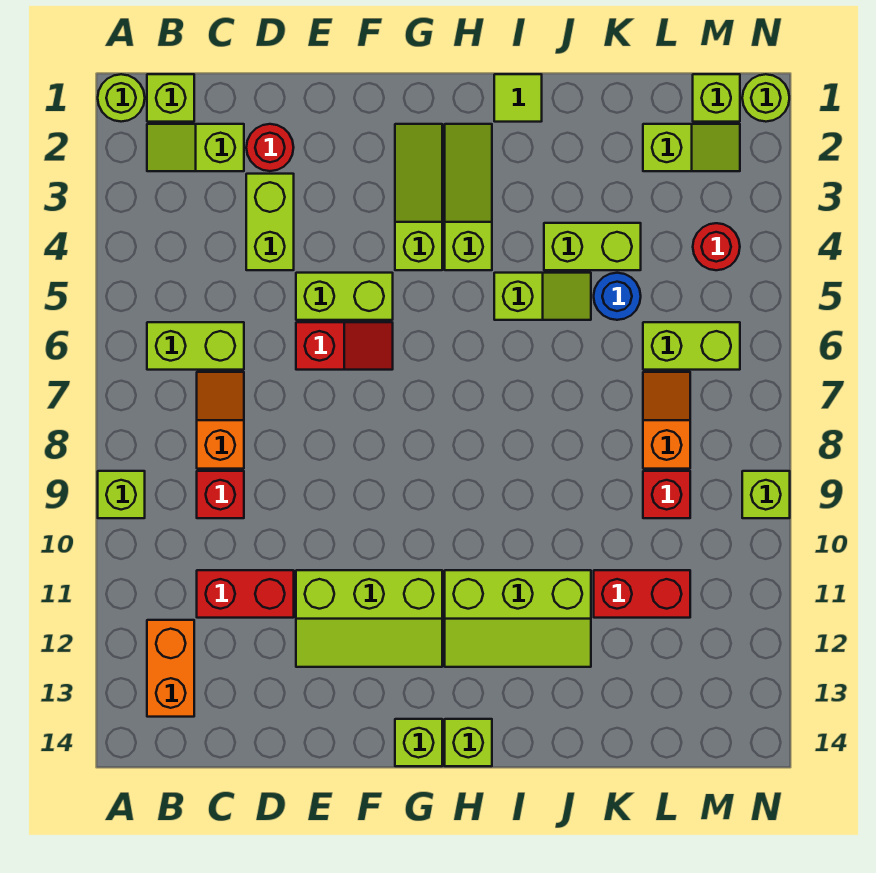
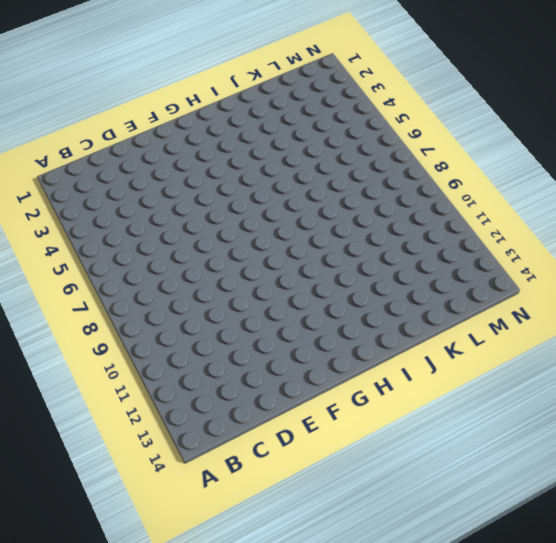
none -> lime 1x1 round brick [98,74,145,122]
none -> lime 1x1 brick [98,471,145,518]
none -> lime 1x1 brick [147,74,194,122]
none -> lime 1x2 slope [147,124,244,171]

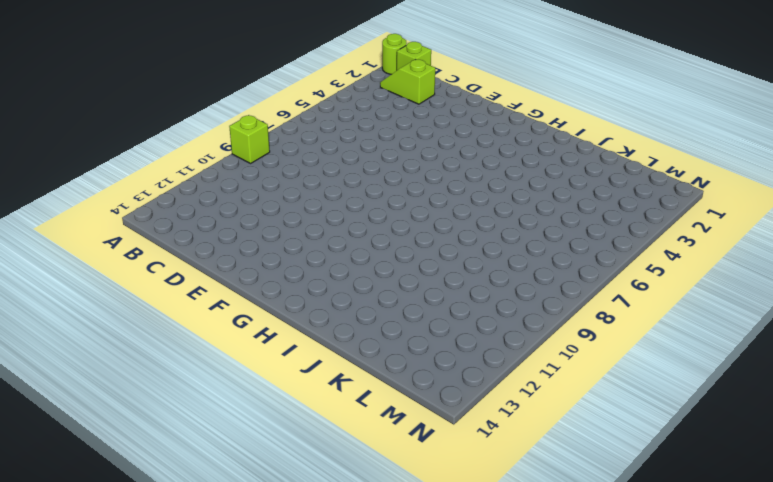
none -> lime 1x2 brick [147,322,244,370]
none -> orange 1x2 brick [147,620,194,717]
none -> orange 1x2 slope [197,372,244,469]
none -> red 1x1 brick [197,471,244,518]

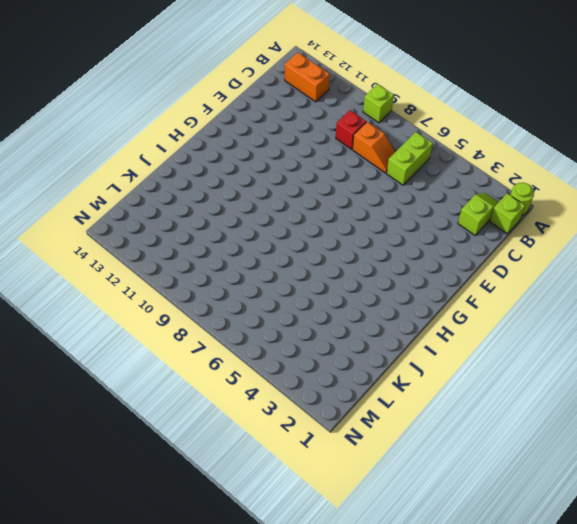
none -> red 1x2 brick [197,570,294,618]
none -> red 1x1 round brick [246,124,294,171]
none -> lime 1x2 brick [246,174,294,270]
none -> lime 1x2 brick [296,273,393,320]

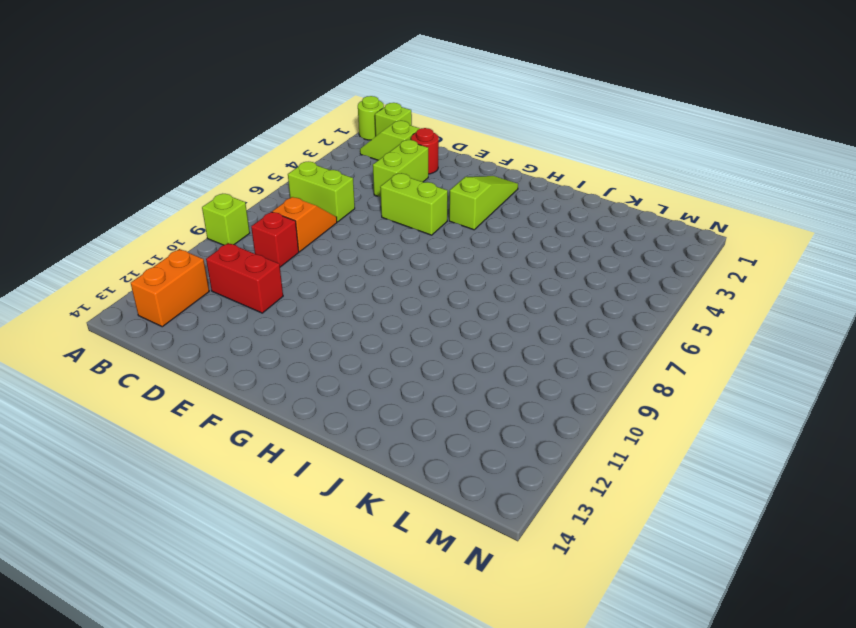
none -> red 1x2 slope [296,322,393,370]
none -> lime 2x3 slope [296,570,442,667]
none -> lime 1x1 brick [395,719,442,766]
none -> lime 1x3 slope [445,124,492,270]

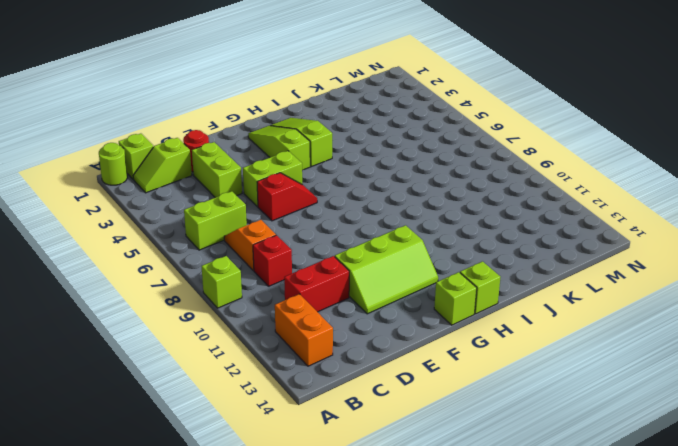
none -> lime 2x3 slope [445,570,591,667]
none -> lime 1x1 tile [494,74,542,122]
none -> lime 1x2 slope [494,273,591,320]
none -> lime 1x2 brick [544,223,641,270]

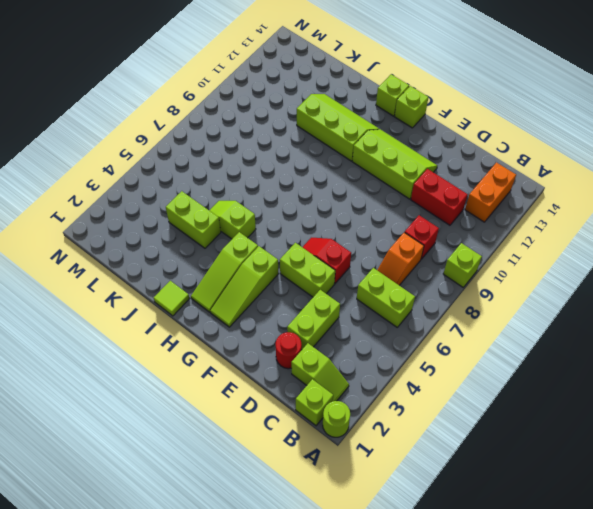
none -> blue 1x1 round brick [594,273,641,320]
none -> red 1x2 brick [594,570,690,618]
none -> lime 1x2 slope [643,124,740,171]
none -> lime 1x2 brick [643,322,740,370]

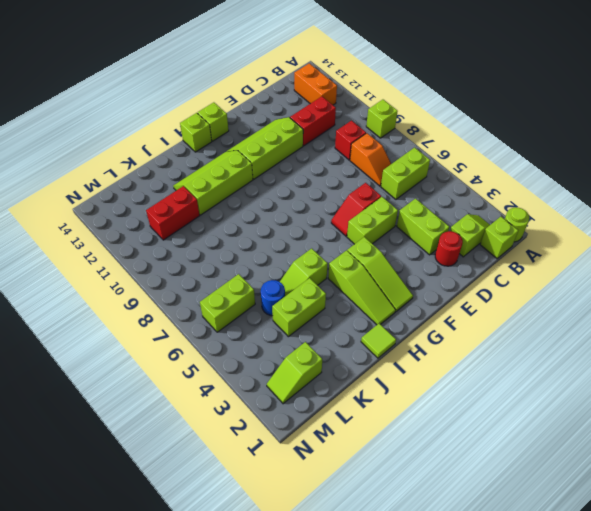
none -> orange 1x2 slope [643,372,690,469]
none -> red 1x1 brick [643,471,690,518]
none -> lime 1x1 brick [693,74,740,122]
none -> red 1x1 round brick [693,223,740,270]

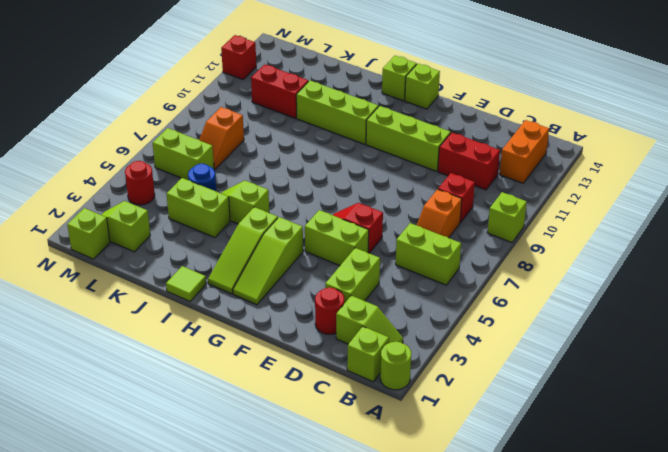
red 1x1 brick [221,35,256,79] -> red 1x1 brick moved to [643,471,690,518]
none -> lime 1x1 round brick [742,74,789,122]
none -> lime 1x1 brick [742,471,790,518]

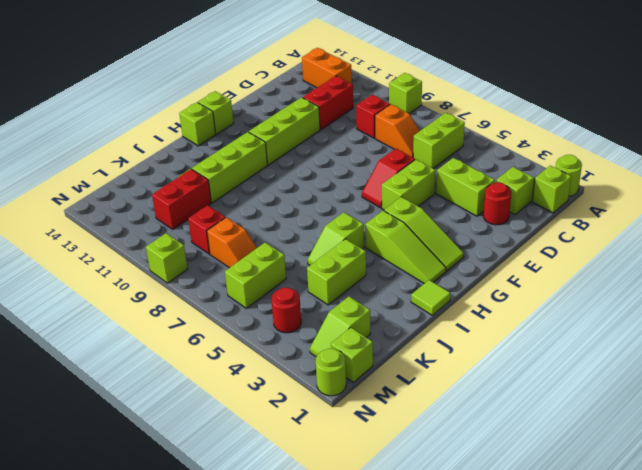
none -> blue 1x1 round brick [594,273,641,320]

